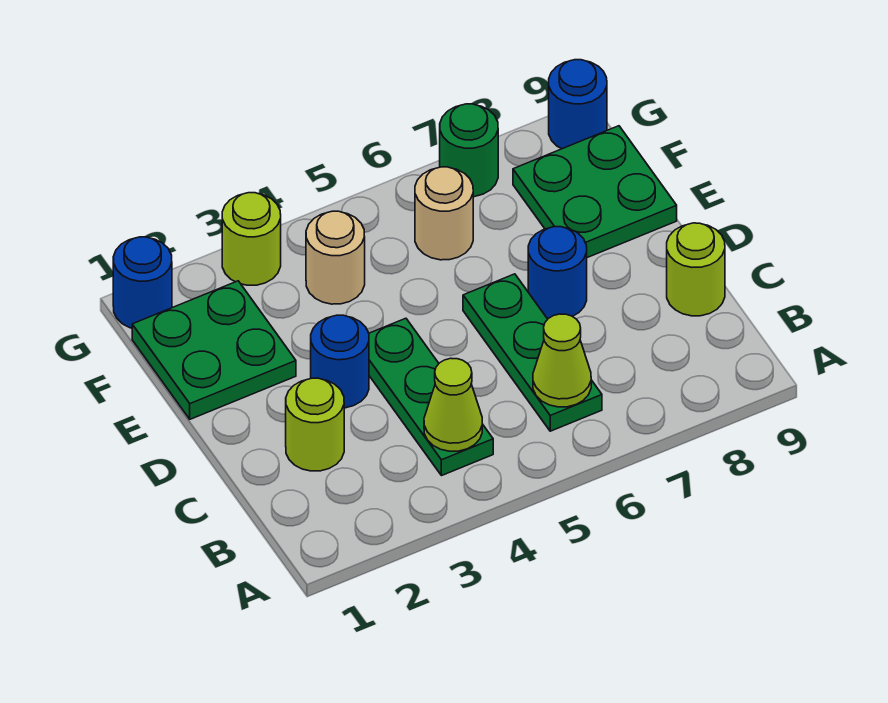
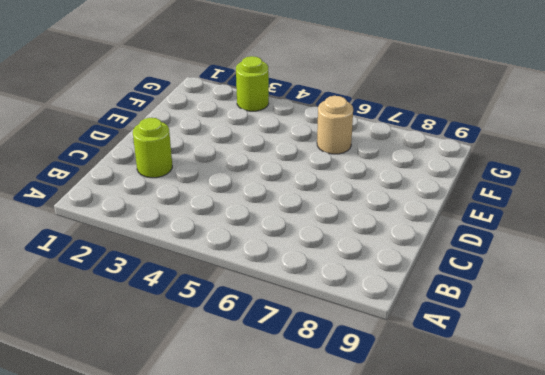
none -> green 1x3 plate [369,318,493,476]
none -> green 1x3 plate [463,274,602,431]
none -> lime 1x1 round brick [667,223,725,316]

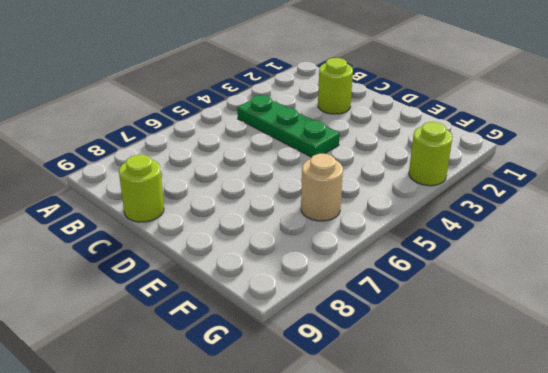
none -> green 1x3 plate [463,274,602,431]
none -> blue 1x1 round brick [311,315,369,408]
none -> blue 1x1 round brick [528,227,587,318]

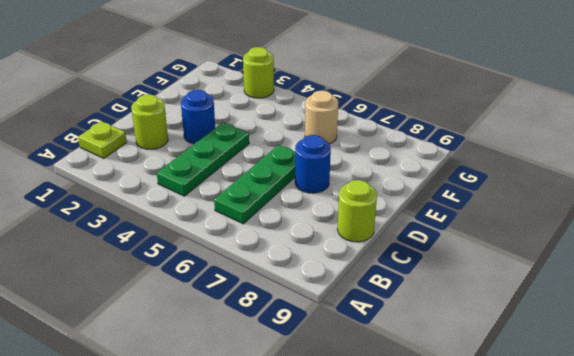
lime 1x1 plate [78,121,127,158] -> none
none -> green 2x2 plate [132,281,296,419]
none -> green 2x2 plate [513,126,677,258]
none -> tan 1x1 round brick [306,211,365,304]

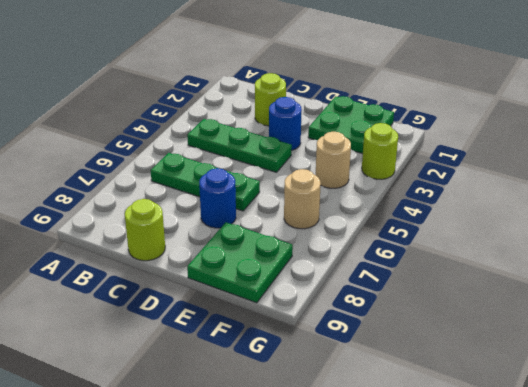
none -> blue 1x1 round brick [113,237,172,328]
none -> green 1x1 round brick [440,104,498,197]
none -> blue 1x1 round brick [549,60,607,149]

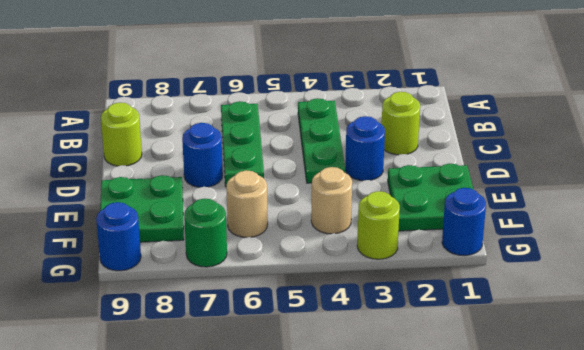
none -> lime 1x1 cone [424,358,482,451]
none -> lime 1x1 cone [533,314,591,407]

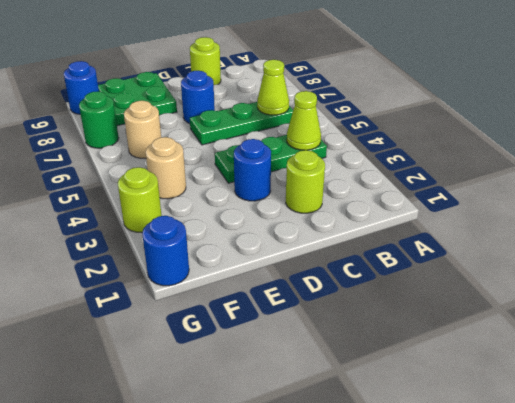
none -> green 2x2 plate [132,281,296,419]

